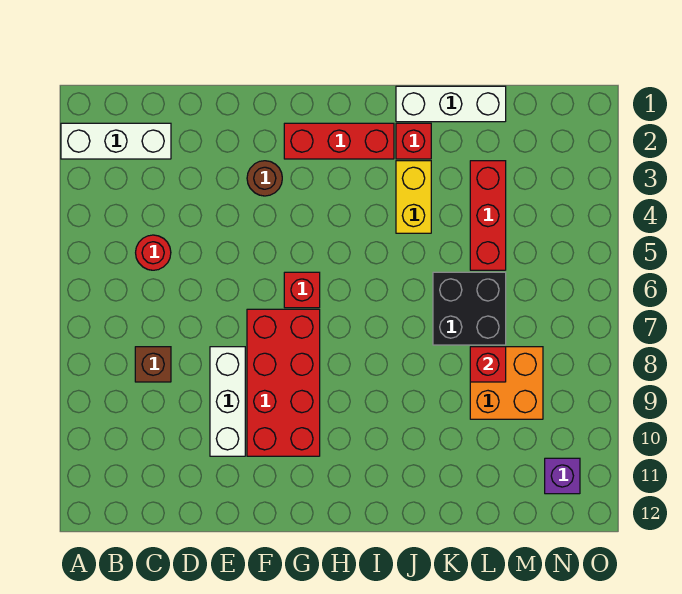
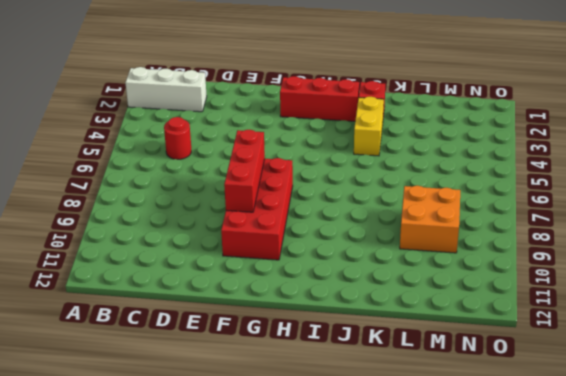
red 1x3 brick [224,130,265,212] -> red 1x3 brick moved to [470,161,506,270]
none -> brown 1x1 brick [135,347,171,382]
none -> white 1x3 brick [210,347,245,456]
none -> brown 1x1 round brick [247,161,282,196]

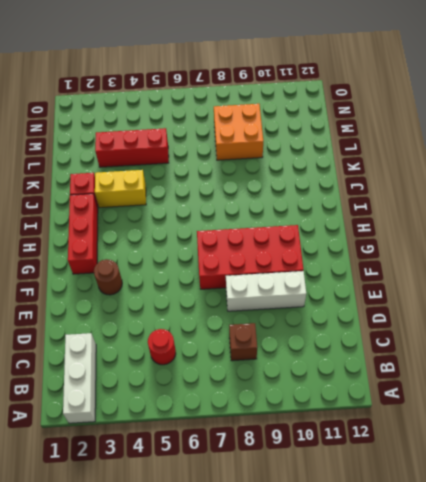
none -> red 1x1 brick [284,272,320,308]
none -> white 1x3 brick [396,86,506,122]
none -> black 2x2 brick [433,272,506,345]

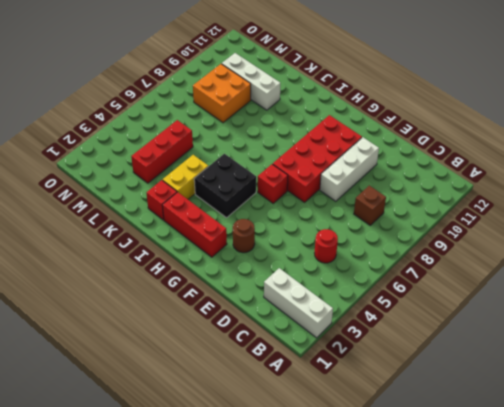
black 2x2 brick [194,154,256,218] -> black 2x2 brick moved to [433,272,506,345]
white 1x3 brick [222,53,280,110] -> white 1x3 brick moved to [396,86,506,122]
none -> purple 1x1 brick [545,458,580,494]
none -> red 1x1 brick [470,347,506,382]

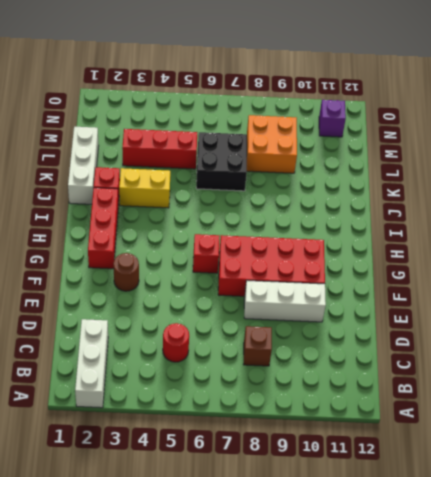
none -> red 1x1 brick [470,347,506,382]

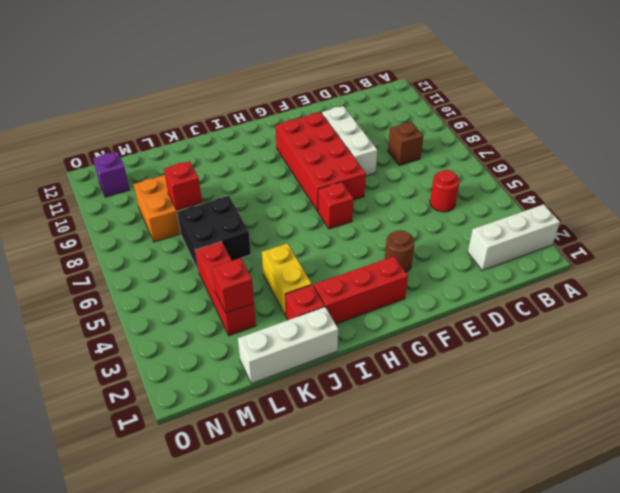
red 1x1 brick [212,258,254,313] -> none

